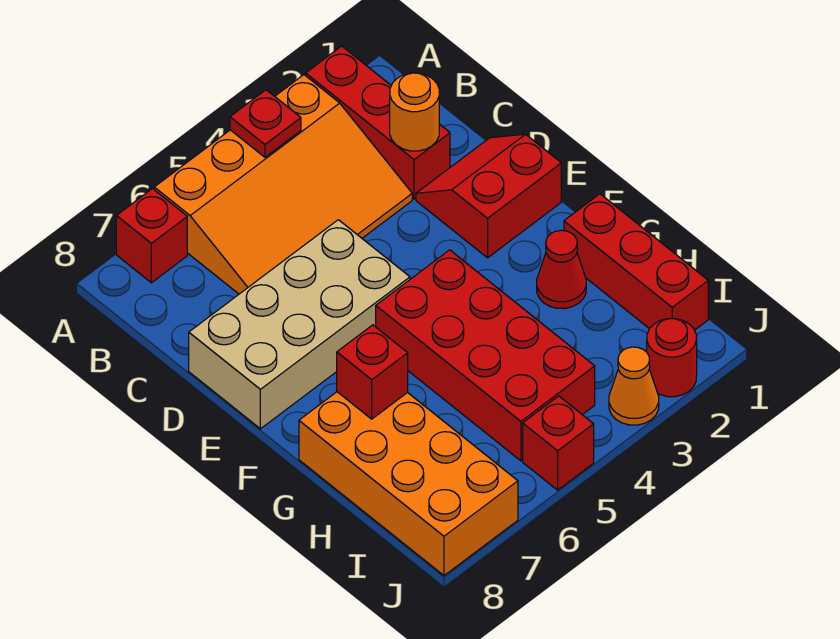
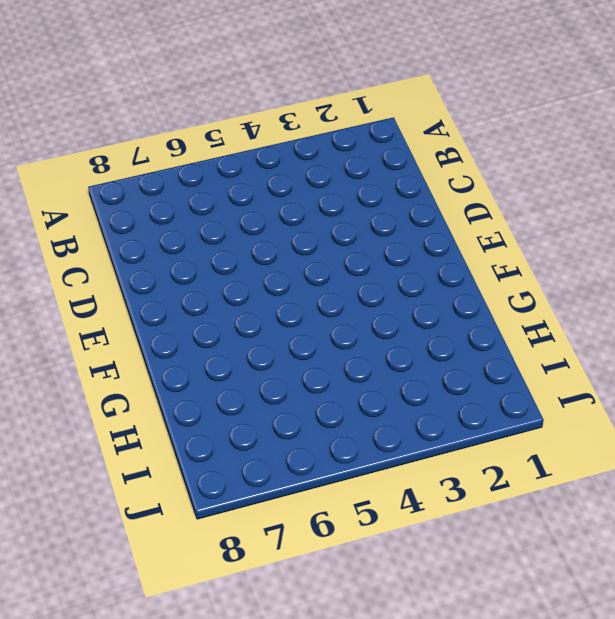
none -> red 1x3 brick [306,46,450,199]
none -> orange 3x4 slope [154,75,412,294]
none -> red 1x1 brick [116,189,187,283]

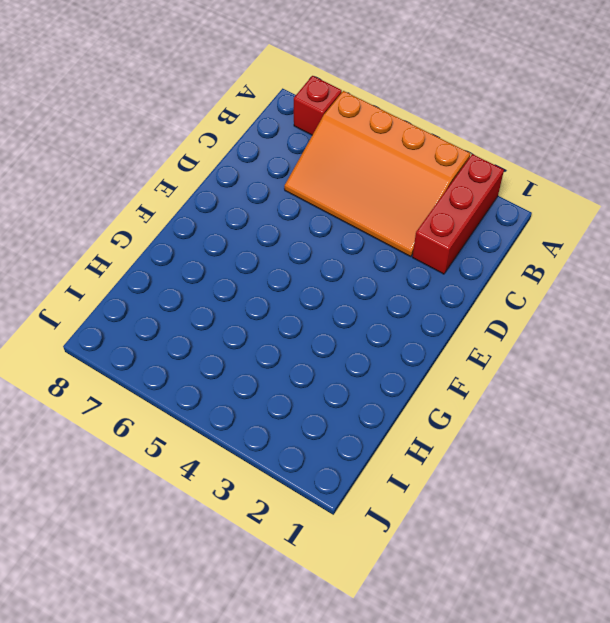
none -> red 2x2 slope [416,134,561,258]
none -> tan 2x4 brick [189,220,410,429]
none -> red 2x4 brick [376,250,595,461]

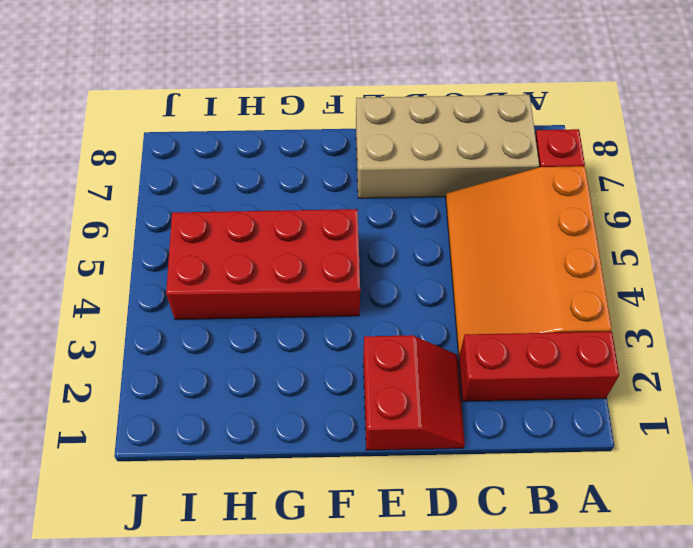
tan 2x4 brick [356,95,539,198] -> tan 2x4 brick turned to [189,220,410,429]
none -> red 1x3 brick [564,194,708,330]
none -> red 1x1 cone [537,230,586,309]
none -> orange 2x4 brick [299,392,518,576]

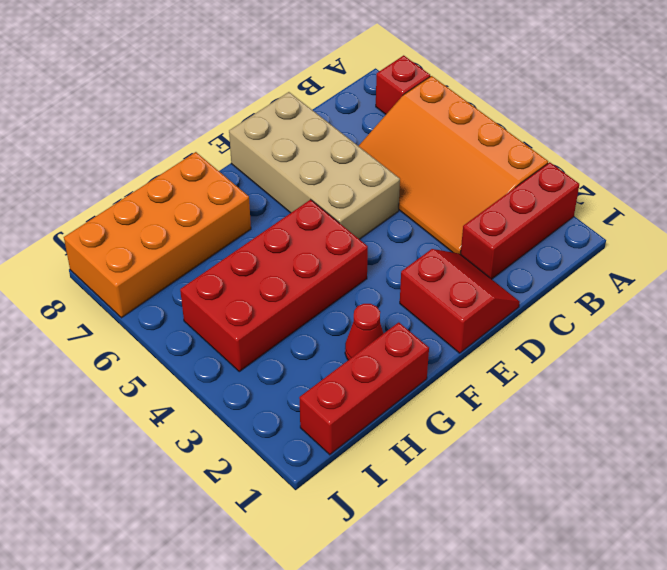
none -> red 1x1 round brick [647,319,697,397]
none -> orange 1x1 cone [609,347,659,425]
none -> red 1x1 brick [523,396,594,490]

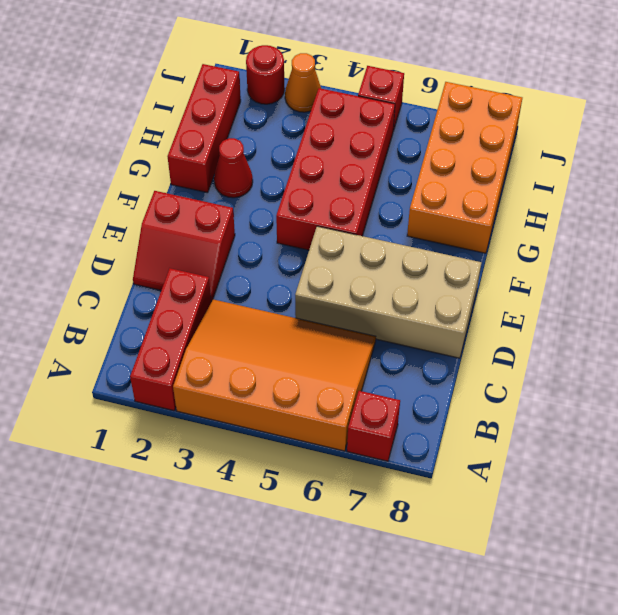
none -> red 1x1 plate [230,90,301,157]
none -> orange 1x1 round brick [390,73,439,151]
none -> red 1x1 brick [337,325,408,419]

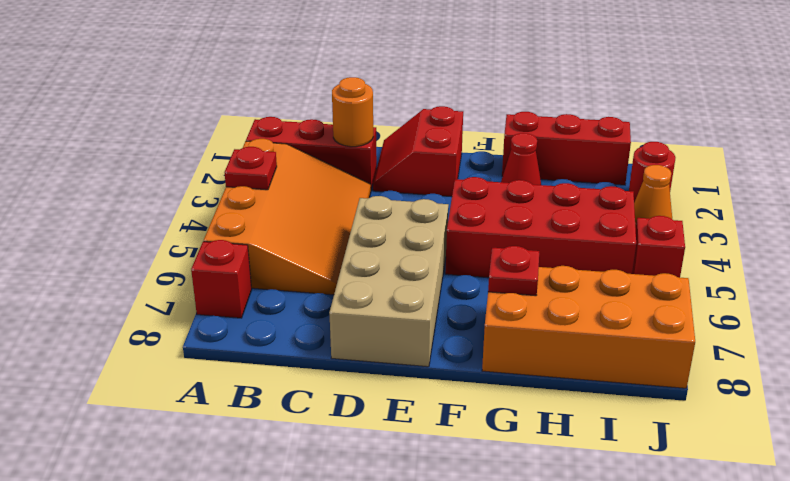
red 1x1 plate [488,246,539,296] -> red 1x1 brick [337,325,408,419]

